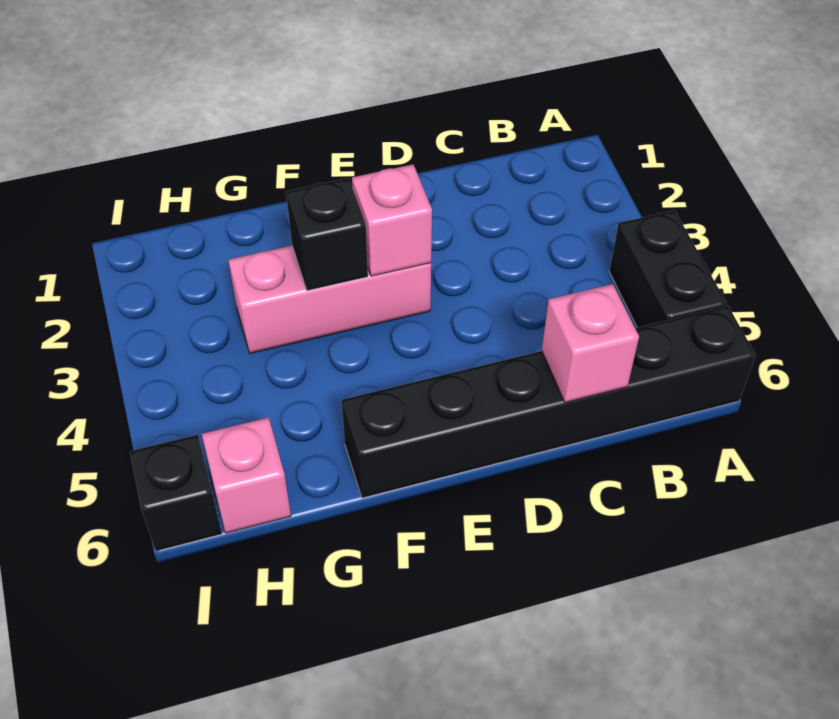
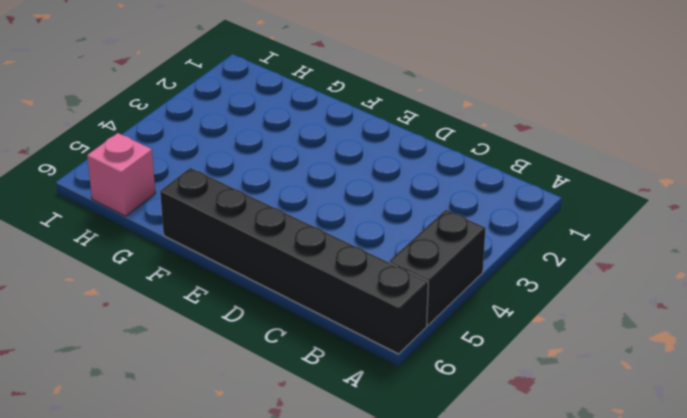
none -> pink 1x3 brick [228,246,431,353]
none -> black 1x1 brick [130,435,222,551]

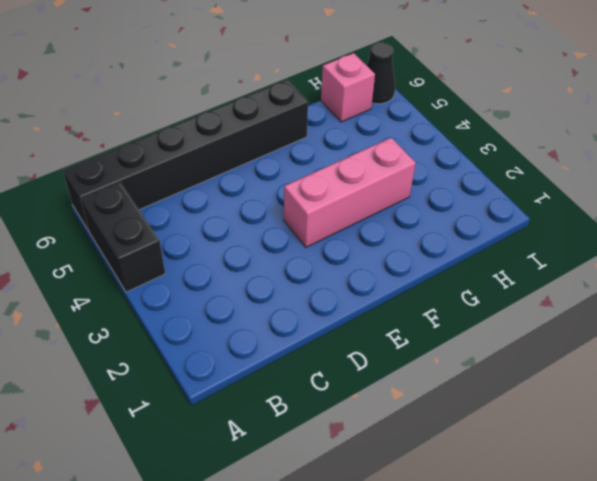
black 1x1 cone [367,42,395,104] -> black 1x1 brick [130,435,222,551]
none -> pink 1x1 brick [542,284,639,402]
none -> pink 1x1 brick [352,164,432,276]

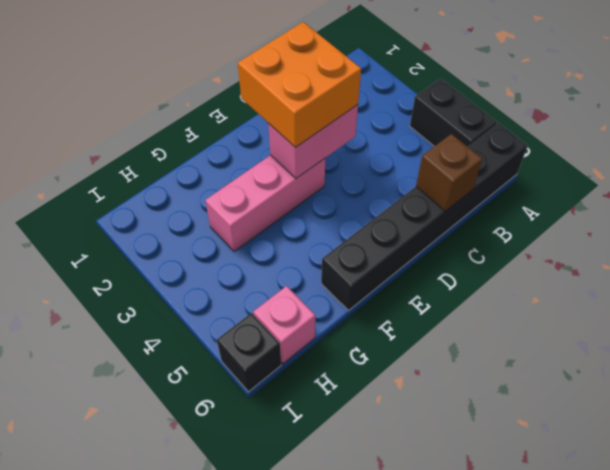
brown 1x1 brick [416,134,482,211] -> pink 1x1 brick [542,284,639,402]
orange 2x2 brick [238,22,361,148] -> none
pink 1x2 brick [268,105,358,178] -> pink 1x1 brick [352,164,432,276]
none -> black 1x1 brick [286,178,368,291]

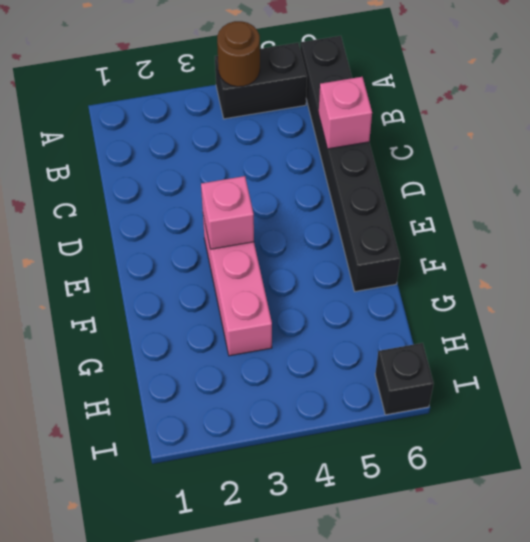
brown 1x1 round brick [217,21,260,87] -> none
none -> pink 1x1 brick [202,417,291,533]
none -> black 1x1 brick [286,178,368,291]

